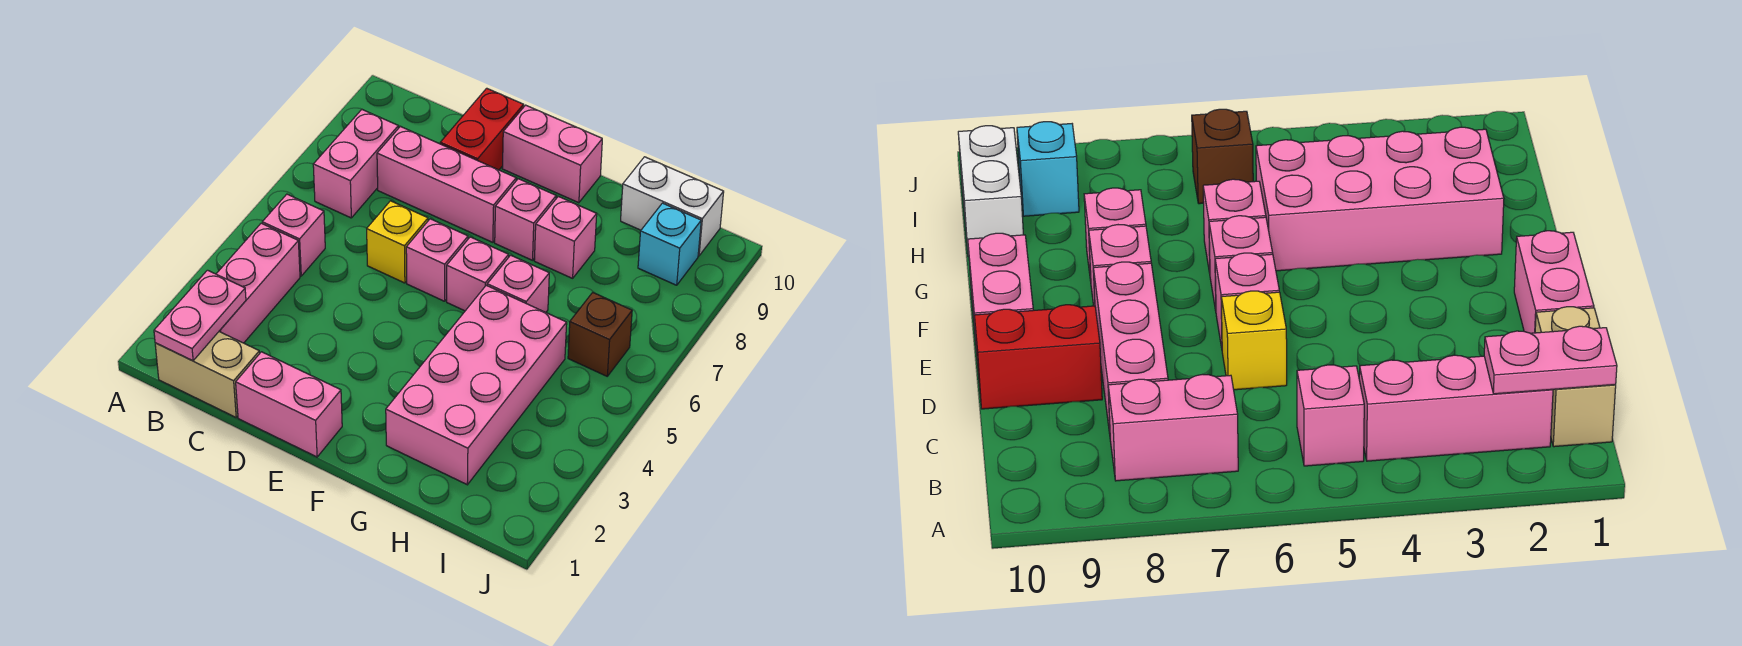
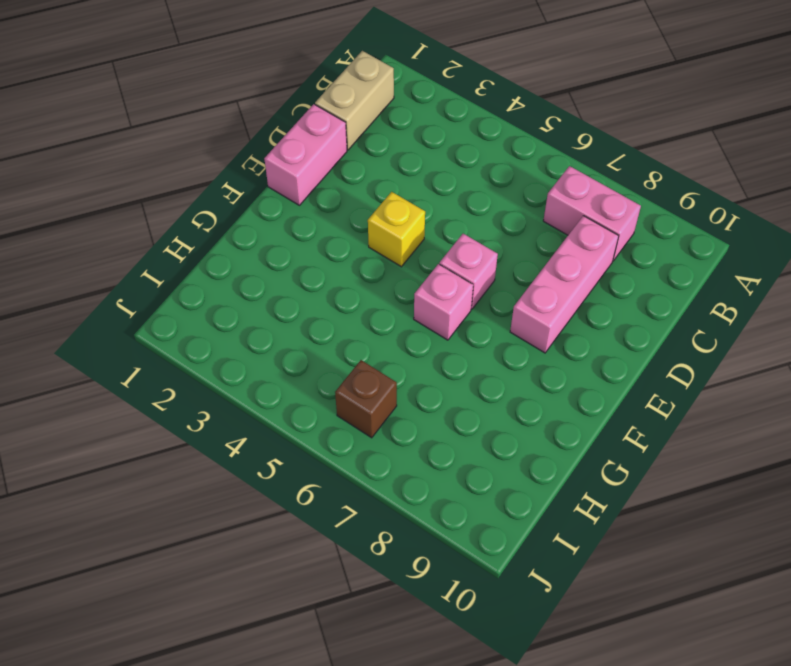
yellow 1x1 brick [368,192,425,267] -> yellow 1x1 brick moved to [367,201,428,283]
none -> pink 1x3 brick [217,223,300,343]
none -> pink 1x1 brick [262,194,325,276]
none -> red 1x2 brick [440,88,524,170]

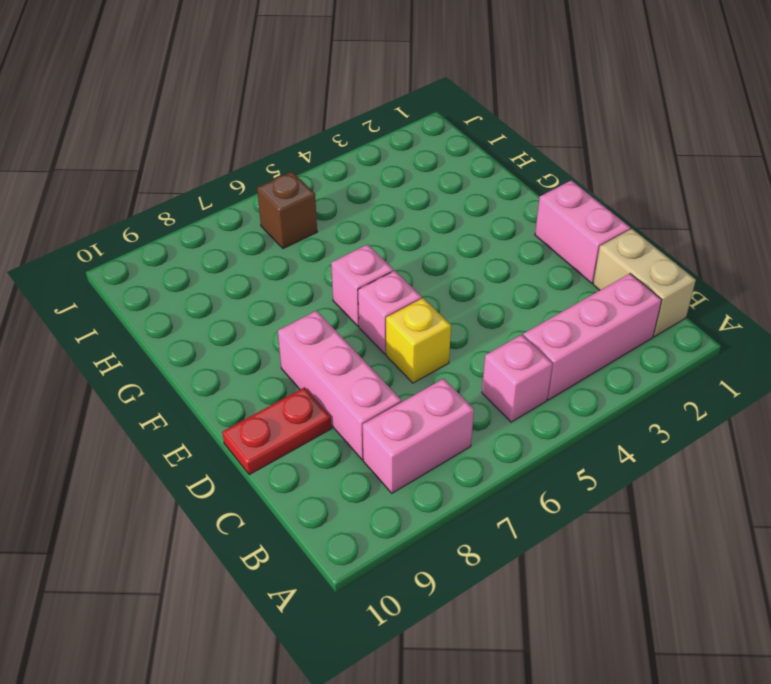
red 1x2 plate [222,387,332,475] -> red 1x2 brick [440,88,524,170]
none -> pink 1x2 brick [502,105,602,203]
none -> pink 1x1 brick [495,179,556,260]
none -> pink 2x4 brick [386,285,567,485]

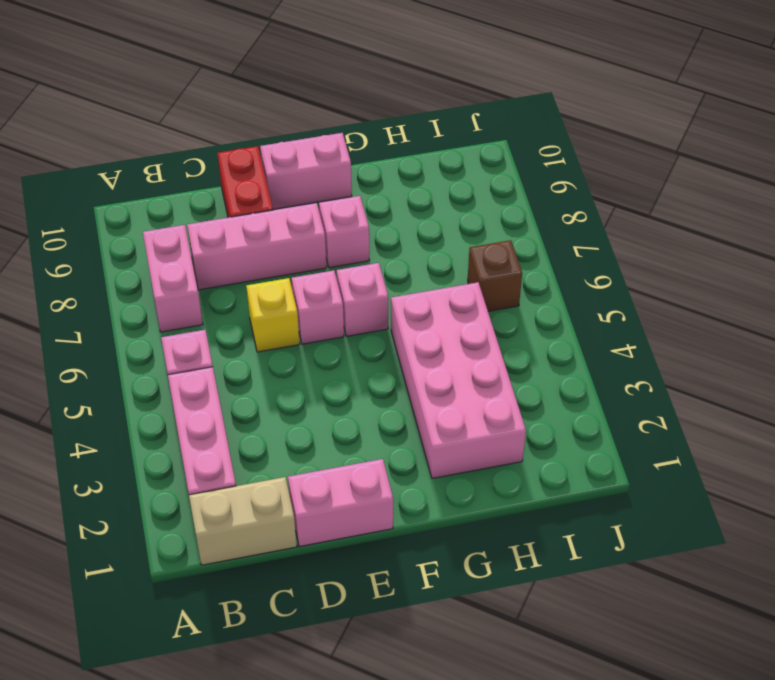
none -> pink 1x1 brick [487,255,549,312]
none -> pink 1x1 brick [534,196,597,278]
none -> white 1x2 brick [621,157,724,256]

